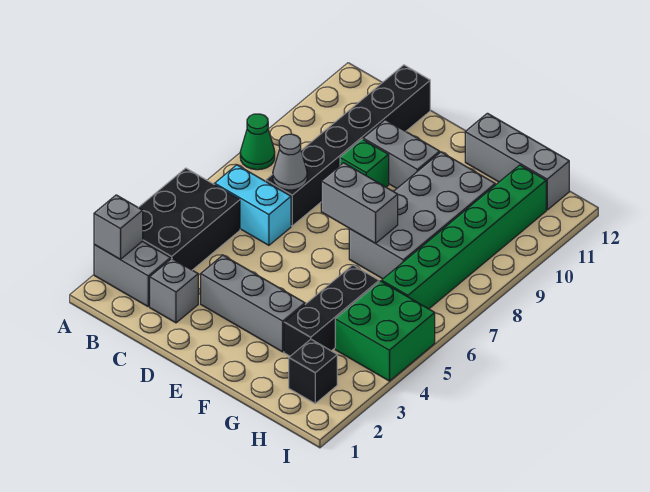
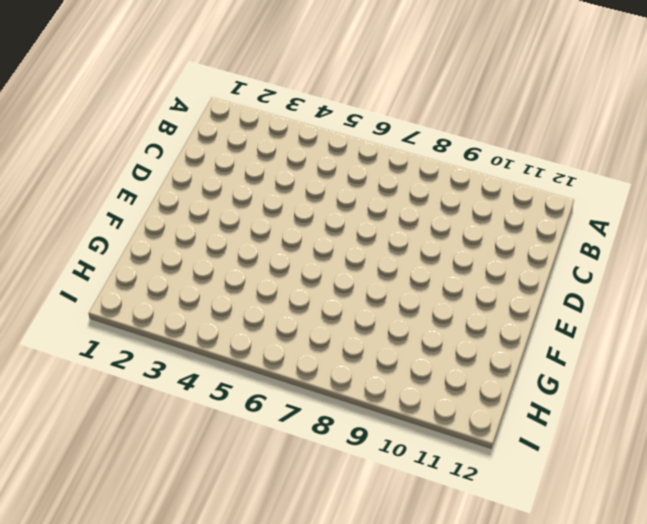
none -> grey 1x2 brick [94,241,170,306]
none -> black 2x3 brick [138,168,240,270]
none -> green 1x1 cone [240,114,275,170]

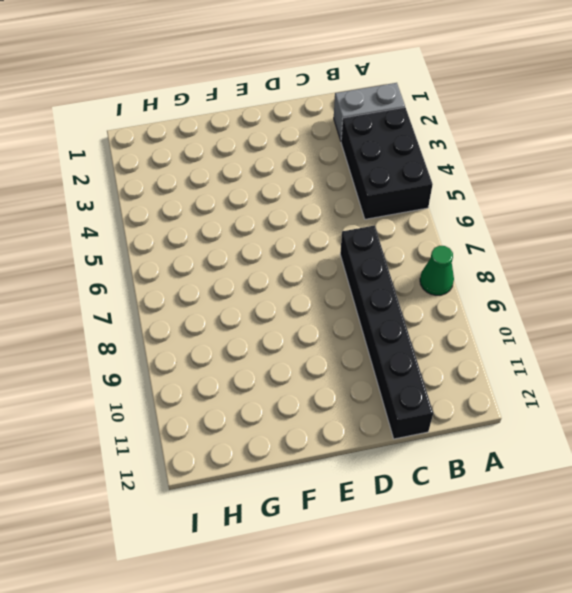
none -> cyan 1x2 brick [214,165,291,245]
none -> grey 1x1 brick [150,259,198,323]
none -> grey 1x3 brick [201,255,305,352]

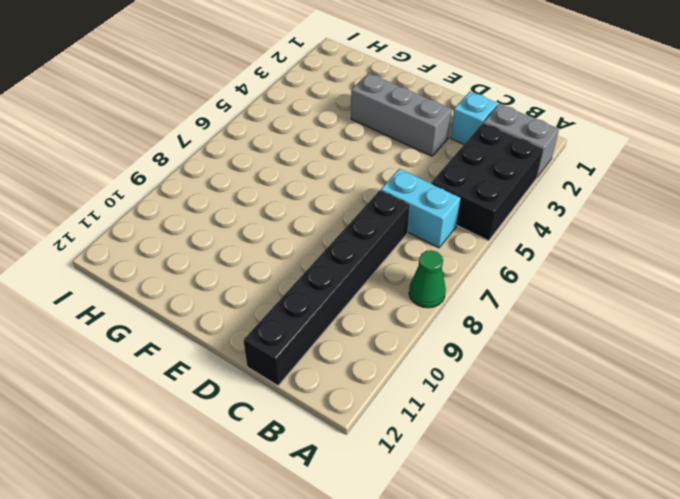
cyan 1x1 brick [450,92,498,144] -> grey 1x1 brick [150,259,198,323]
none -> green 1x1 brick [340,139,389,187]
none -> grey 1x2 brick [363,120,440,188]
none -> grey 2x4 brick [349,152,495,279]

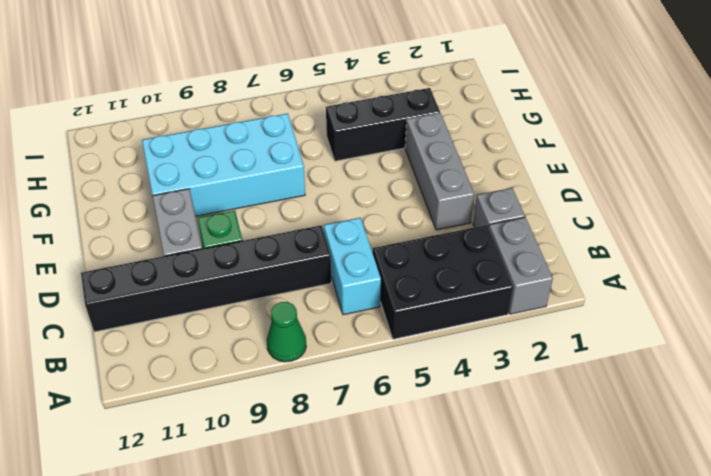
cyan 2x4 brick [142,114,305,216] -> grey 2x4 brick [349,152,495,279]
none -> grey 1x3 brick [465,113,569,210]
none -> black 1x1 brick [289,339,337,403]
none -> green 2x2 brick [335,281,435,381]

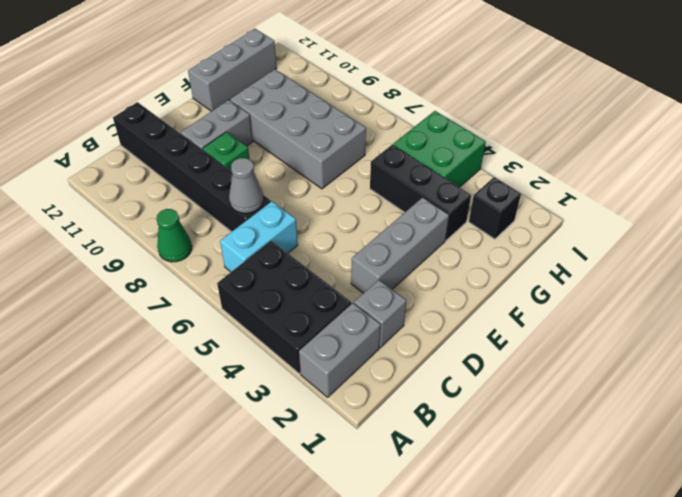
none -> green 1x6 brick [382,165,546,309]
none -> grey 1x1 brick [94,195,143,259]
none -> grey 1x2 brick [321,163,398,243]

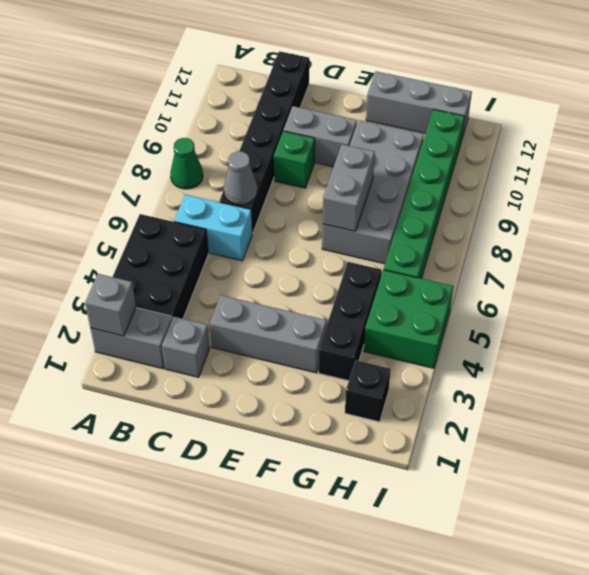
grey 1x2 brick [322,144,375,231] -> grey 1x2 brick turned to [321,163,398,243]

